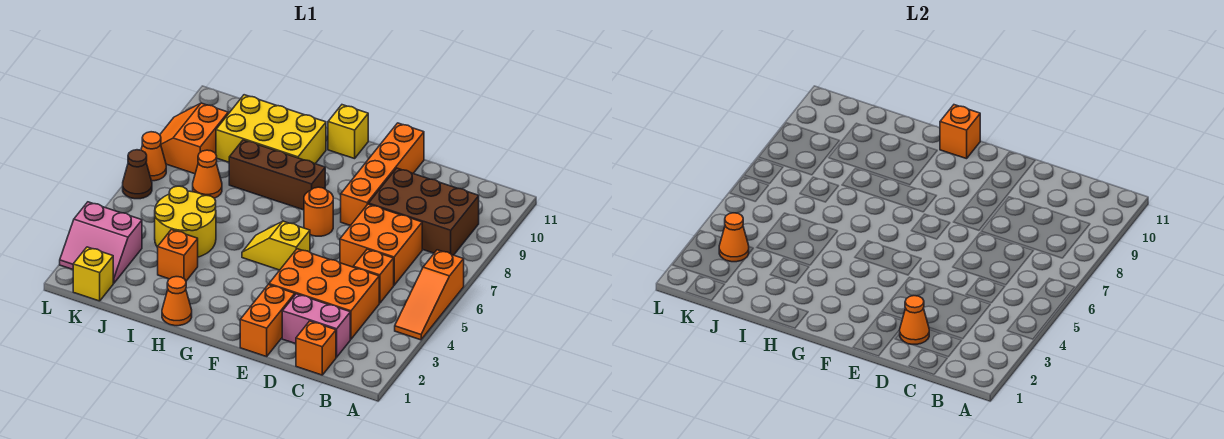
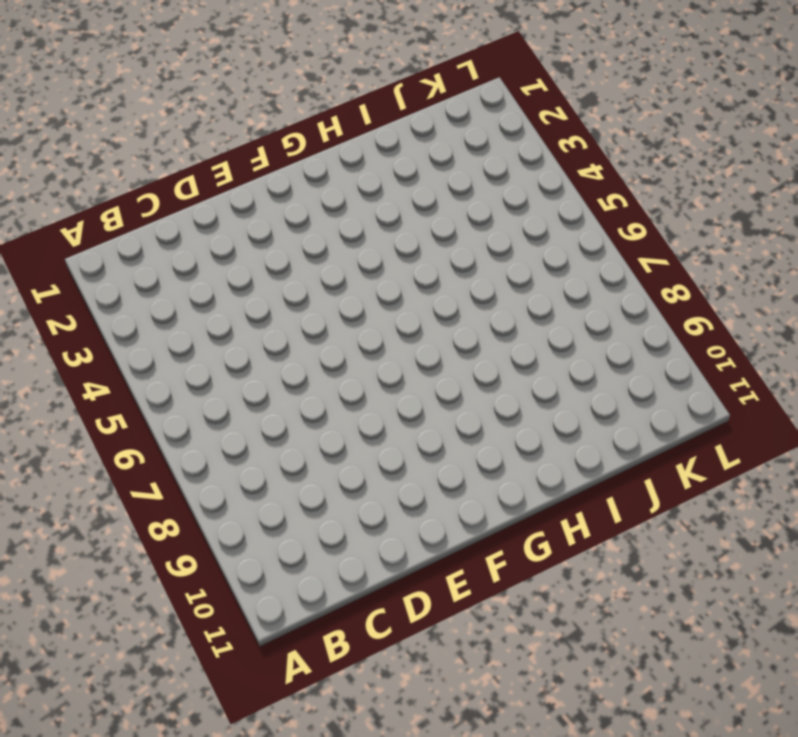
none -> orange 1x3 slope [395,250,464,340]
none -> brown 2x3 brick [369,168,479,255]
none -> orange 1x1 brick [296,321,336,375]

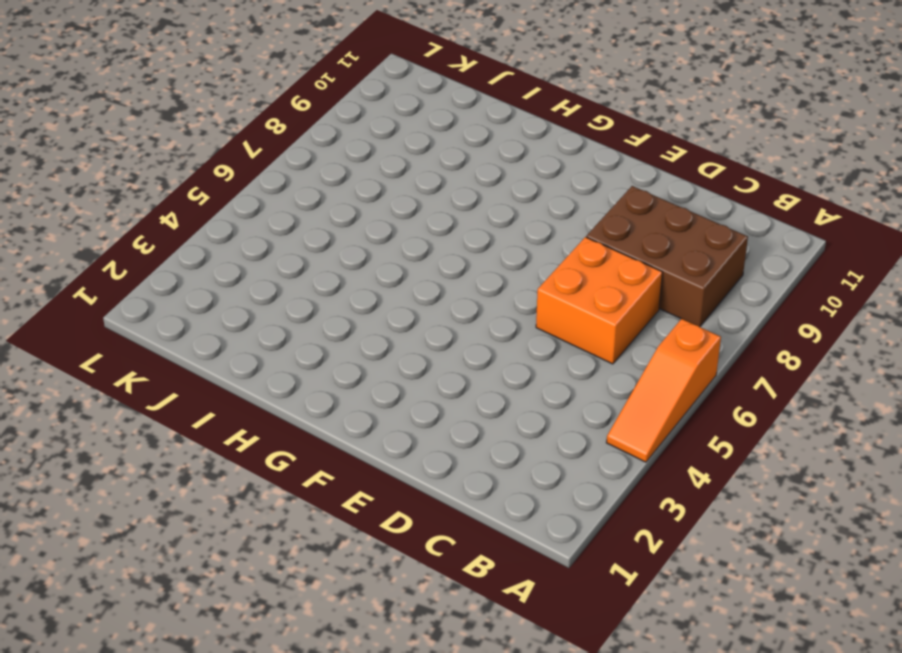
none -> orange 1x1 brick [296,321,336,375]
none -> pink 1x2 brick [282,294,350,357]
none -> orange 2x3 brick [269,249,379,339]

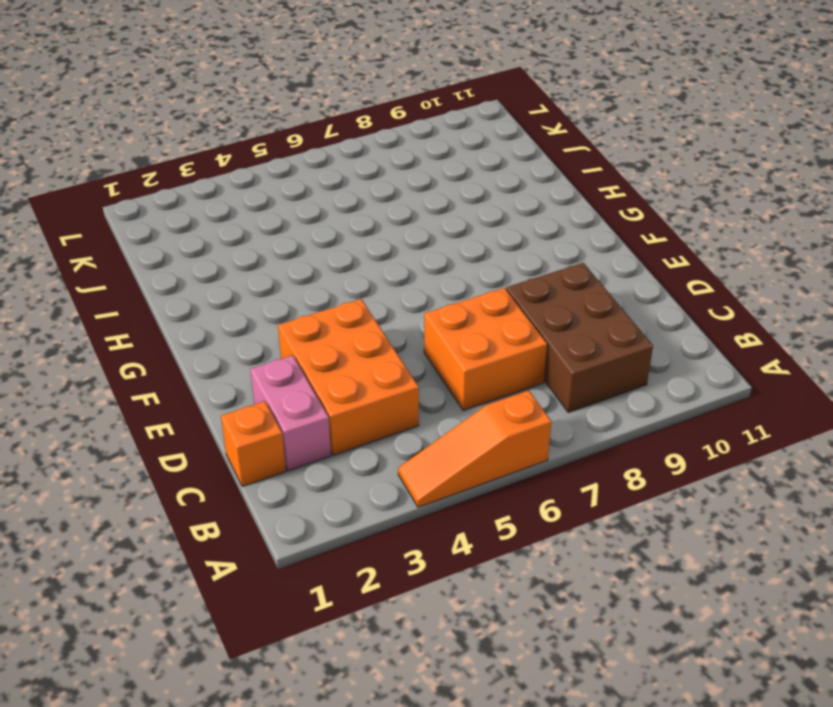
none -> orange 1x1 brick [353,249,394,303]
none -> orange 1x2 brick [240,285,295,357]
none -> orange 1x4 brick [341,123,424,226]

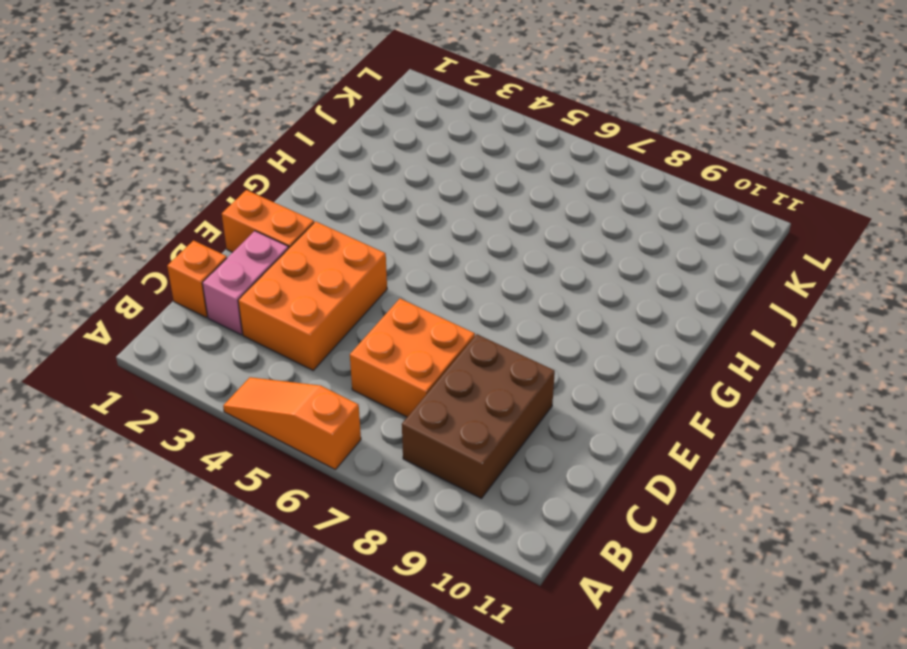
none -> orange 1x1 brick [353,249,394,303]
none -> orange 1x4 brick [341,123,424,226]
none -> yellow 1x2 slope [242,221,310,270]

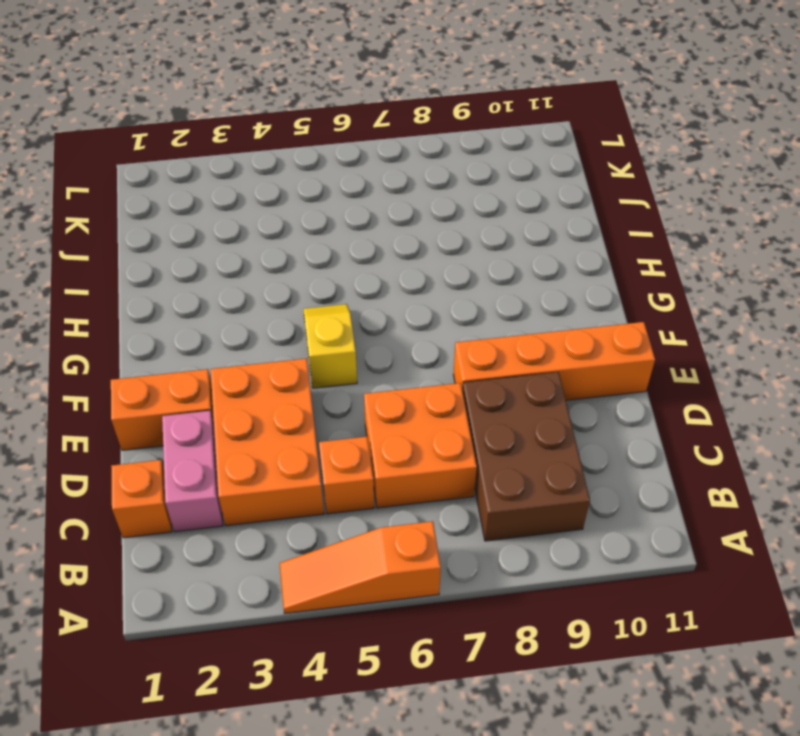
none -> orange 1x1 round brick [304,187,333,236]
none -> brown 1x3 brick [229,140,325,210]
none -> yellow 1x1 brick [328,105,368,159]

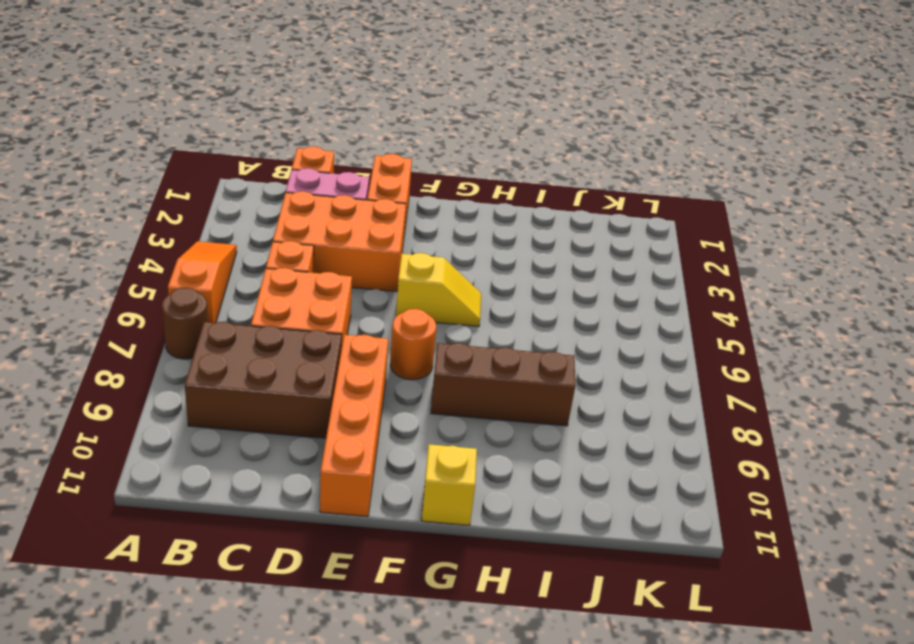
brown 1x1 round brick [162,288,208,359] -> none
none -> orange 1x1 cone [162,277,192,326]
none -> yellow 2x3 brick [216,95,326,164]
none -> orange 1x1 brick [158,230,198,281]

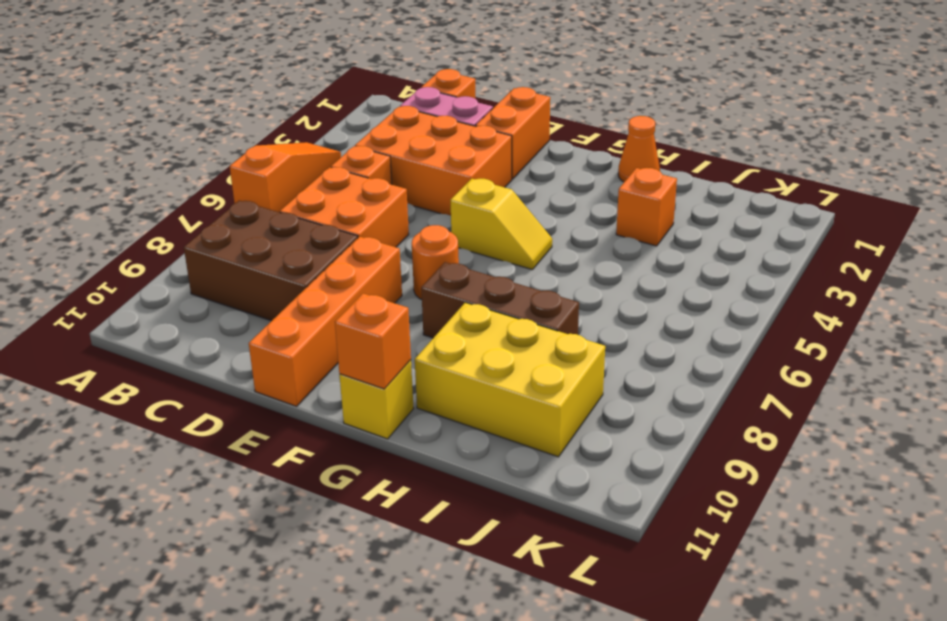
none -> yellow 2x2 round brick [155,186,216,257]
none -> orange 1x1 cone [193,150,222,198]
none -> yellow 1x1 brick [73,247,113,301]

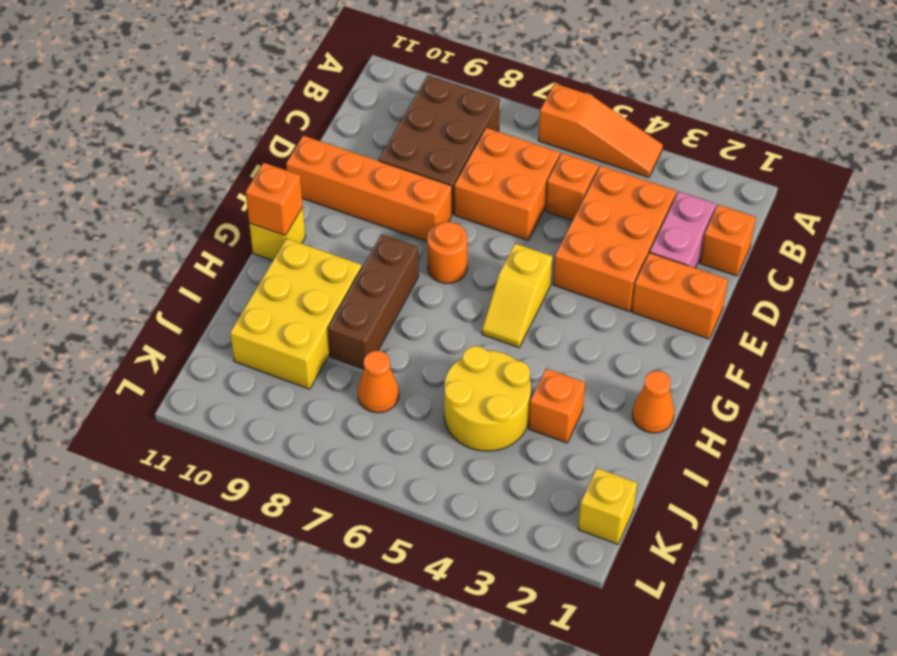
none -> pink 2x2 slope [60,202,142,283]
none -> orange 2x2 slope [160,103,228,174]
none -> brown 1x1 cone [123,150,152,199]

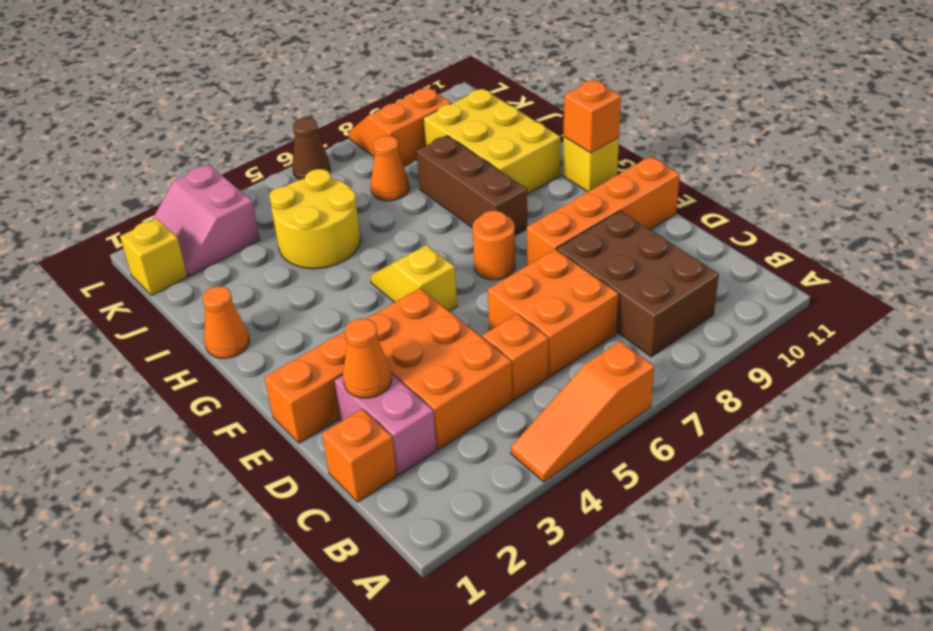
none -> orange 1x1 brick [158,230,198,281]
none -> orange 1x1 cone [141,132,166,181]
none -> orange 1x1 cone [719,213,749,262]

